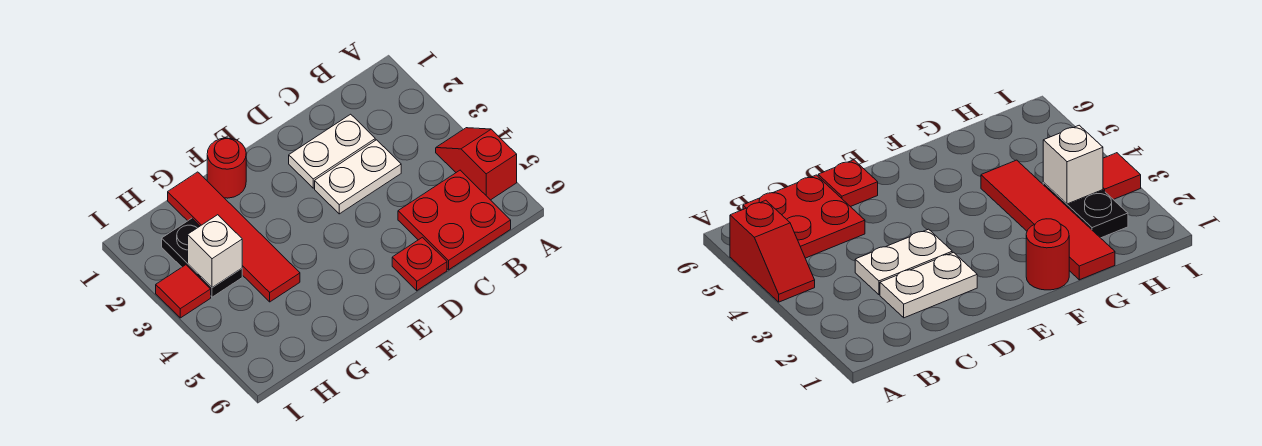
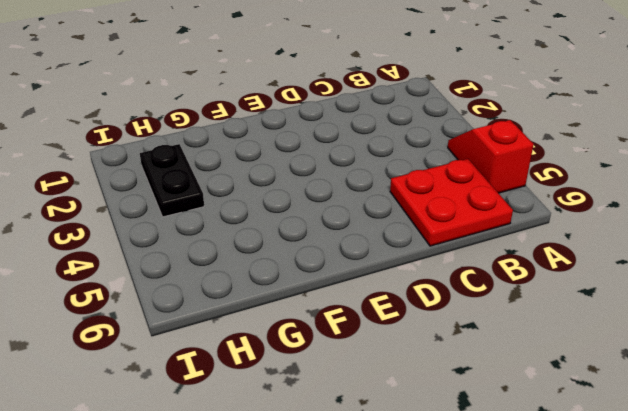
none -> white 1x2 plate [289,114,375,188]
none -> white 1x2 plate [315,140,401,214]

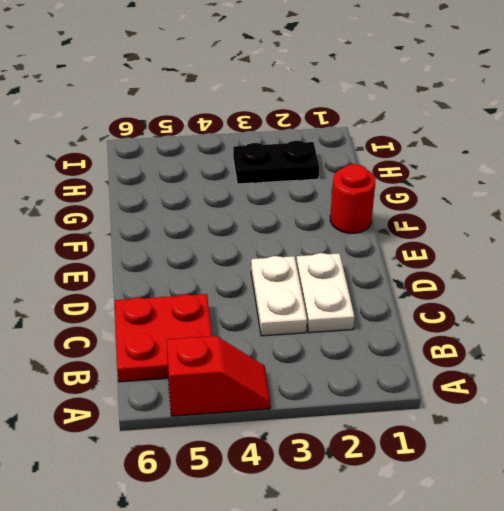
none -> red 1x1 plate [392,237,447,291]
none -> red 1x4 tile [168,172,300,302]

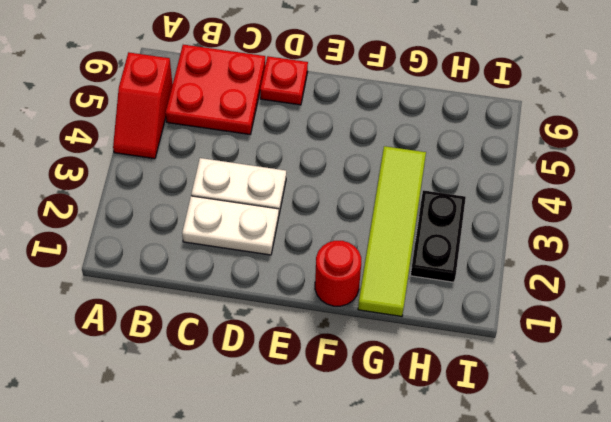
lime 1x4 tile [358,146,426,316] -> red 1x4 tile [168,172,300,302]
none -> red 1x1 tile [156,265,211,318]
none -> white 1x1 brick [188,215,242,288]

